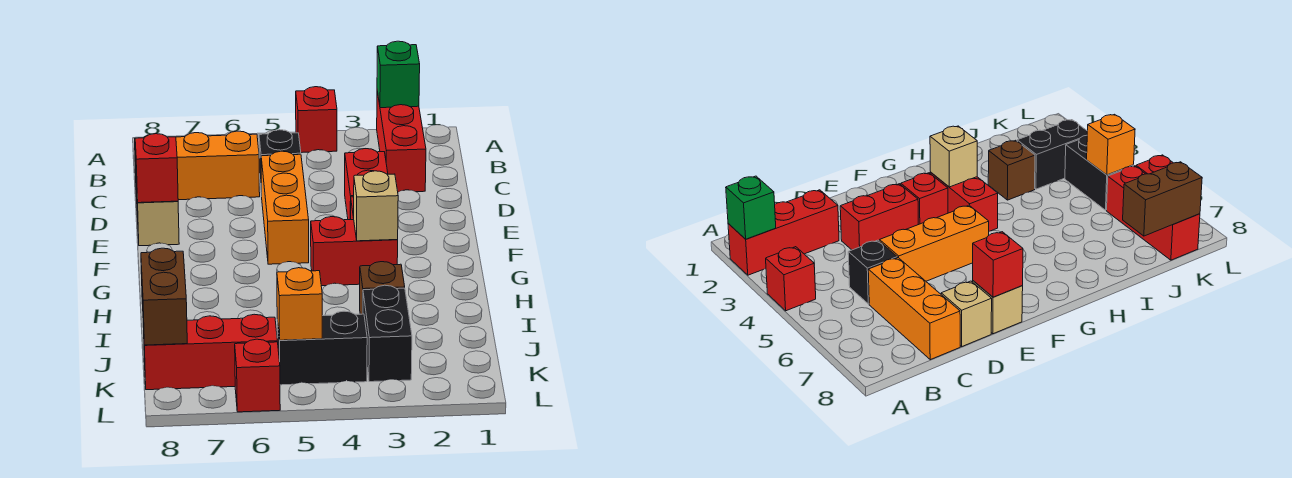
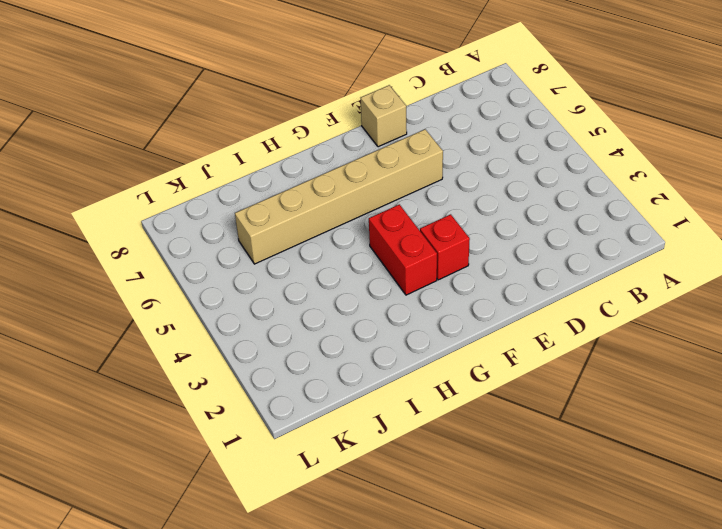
tan 1x6 brick [235,129,443,264] -> none
none -> red 1x3 brick [377,91,426,192]
none -> red 1x1 brick [296,87,337,153]
none -> black 1x1 brick [259,130,301,196]

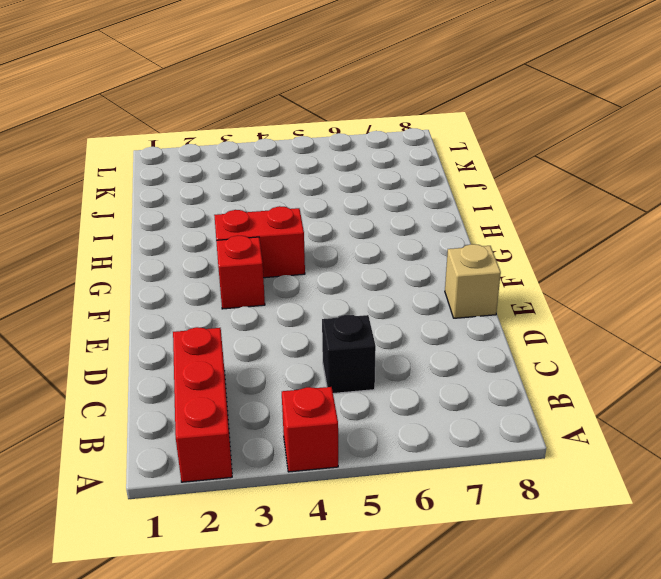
none -> orange 1x3 brick [135,131,260,200]
none -> red 1x2 brick [345,149,388,220]
none -> orange 1x3 brick [261,151,309,264]

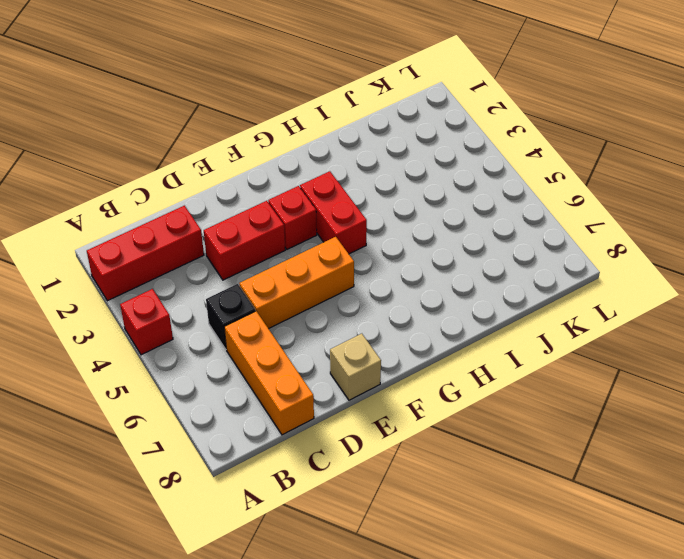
none -> tan 1x1 brick [941,281,992,346]
none -> brown 1x1 brick [360,262,405,314]
none -> black 1x2 brick [363,285,412,382]

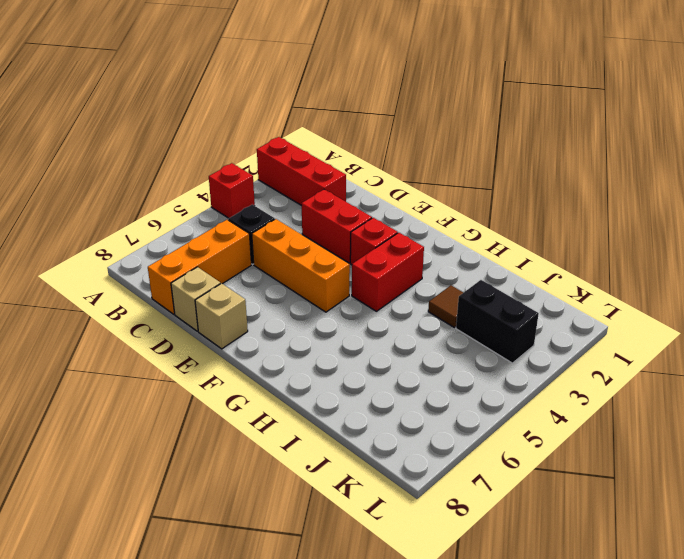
brown 1x1 tile [428,285,463,328] -> brown 1x1 brick [360,262,405,314]
none -> black 1x2 brick [277,311,367,385]
none -> red 1x3 brick [143,314,277,390]
none -> red 1x1 brick [235,339,280,412]

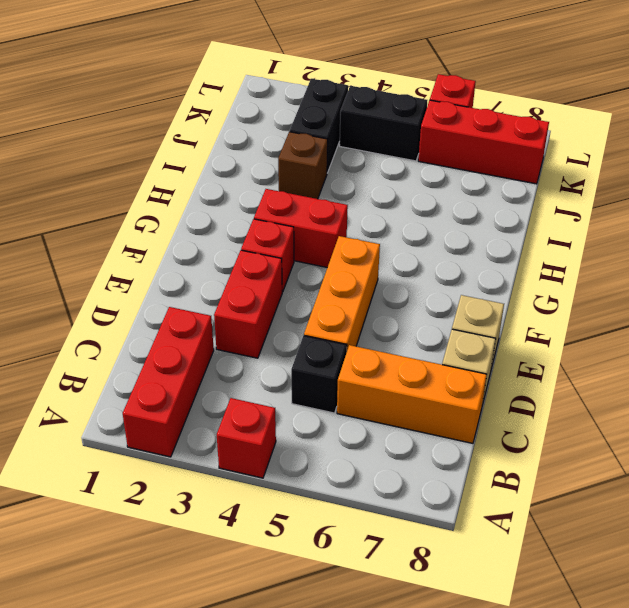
none -> green 1x1 brick [377,41,420,108]
none -> red 1x1 brick [135,134,178,203]
none -> tan 1x1 brick [354,171,398,241]

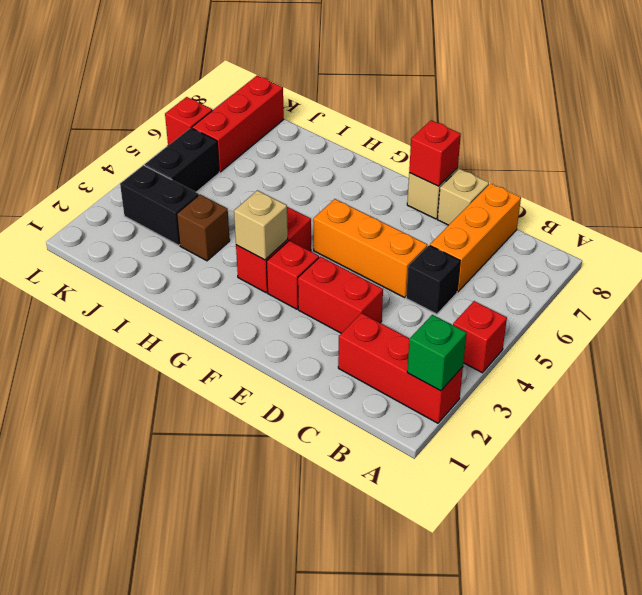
none -> brown 1x2 brick [141,248,187,345]
none -> orange 1x1 brick [277,268,322,340]

